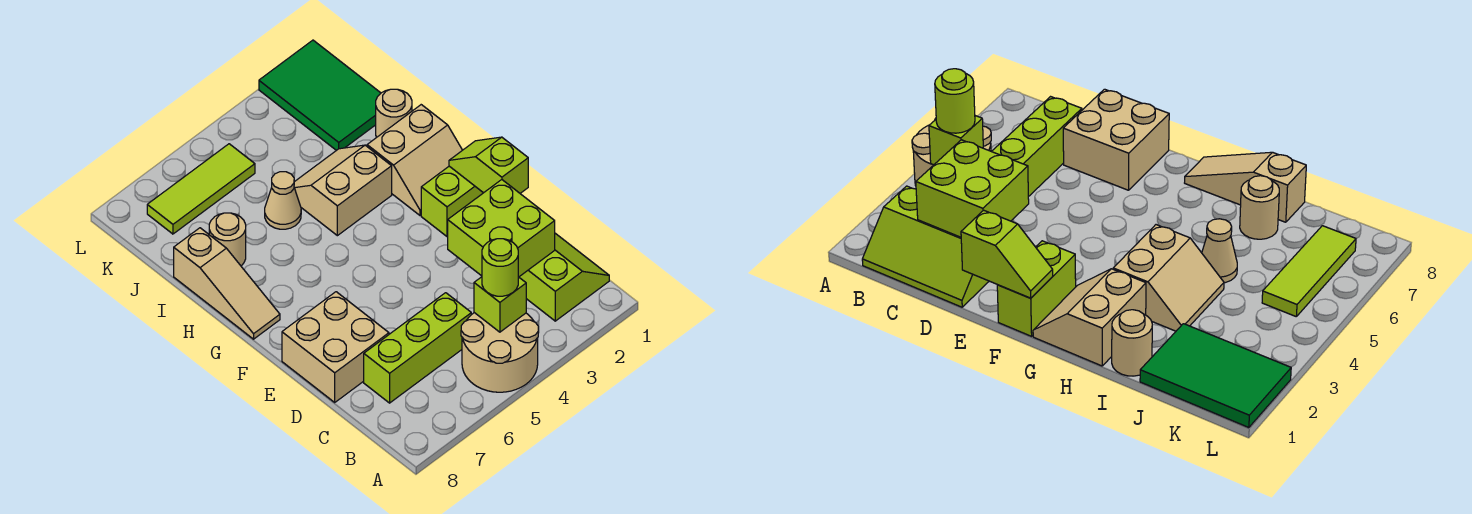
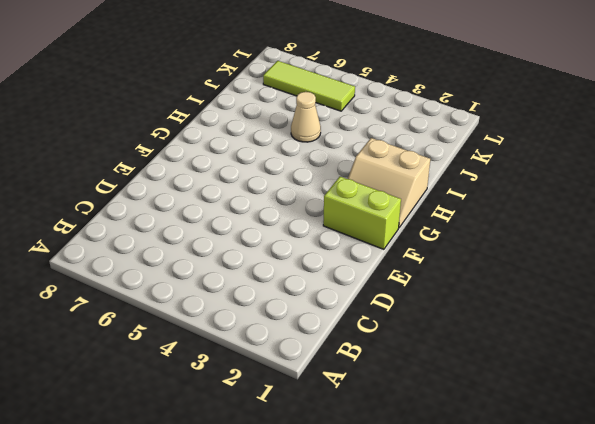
none -> tan 2x2 round brick [461,313,539,392]
none -> lime 2x3 slope [519,233,609,321]
none -> lime 1x3 brick [364,293,471,403]

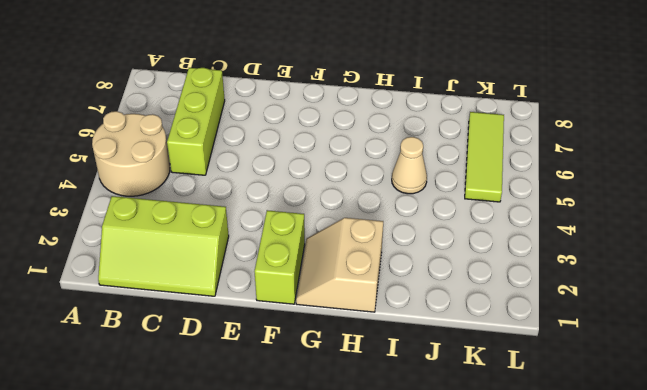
none -> tan 2x2 brick [282,292,389,402]
none -> tan 1x3 slope [174,228,280,339]
none -> tan 2x2 slope [294,145,392,236]

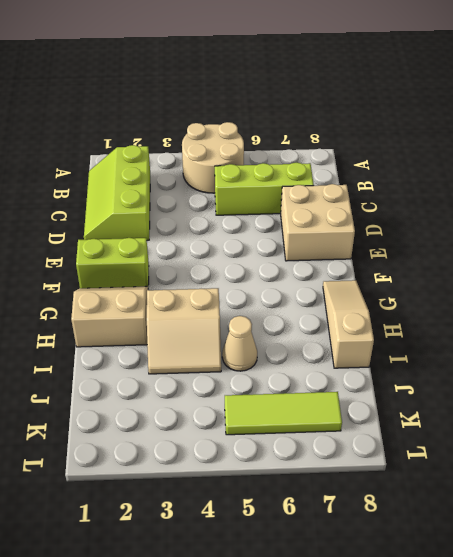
none -> tan 1x1 round brick [376,89,412,137]
none -> tan 1x1 round brick [209,213,246,266]
none -> green 2x3 tile [259,40,381,150]

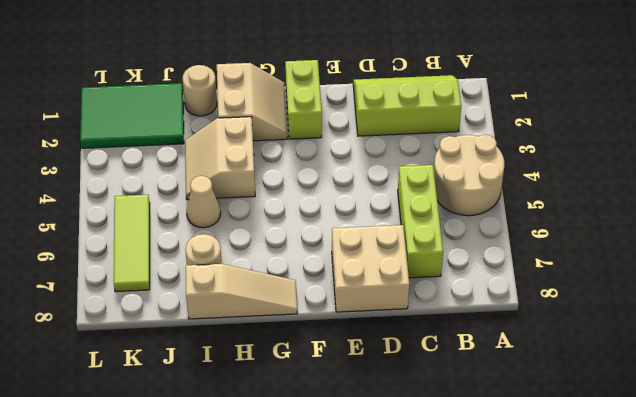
none -> lime 1x1 brick [474,277,526,332]
none -> lime 2x2 brick [448,180,555,277]
none -> lime 1x2 slope [449,137,528,193]

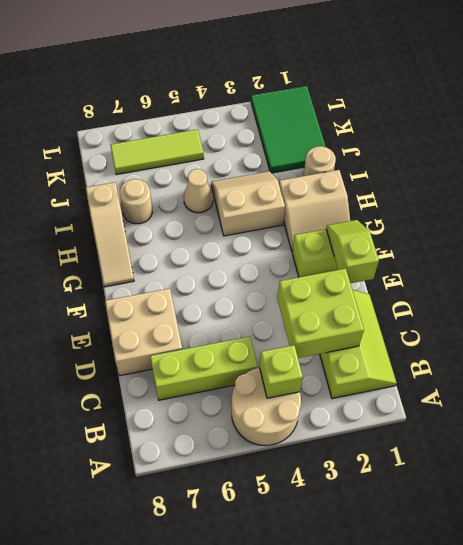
none -> lime 1x1 round brick [482,239,518,296]

